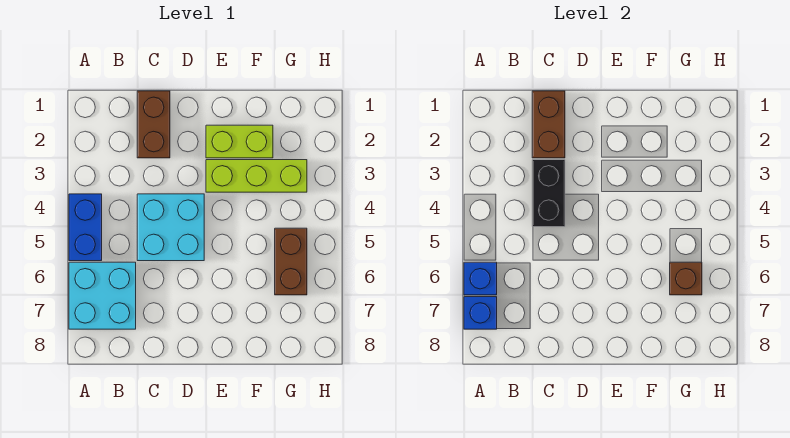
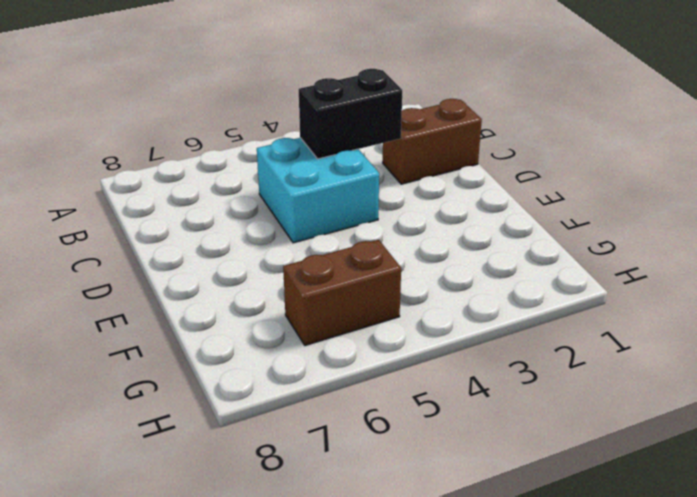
none -> blue 1x2 brick [69,194,102,261]
none -> cyan 2x2 brick [69,262,136,329]
none -> lime 1x2 brick [206,125,273,158]

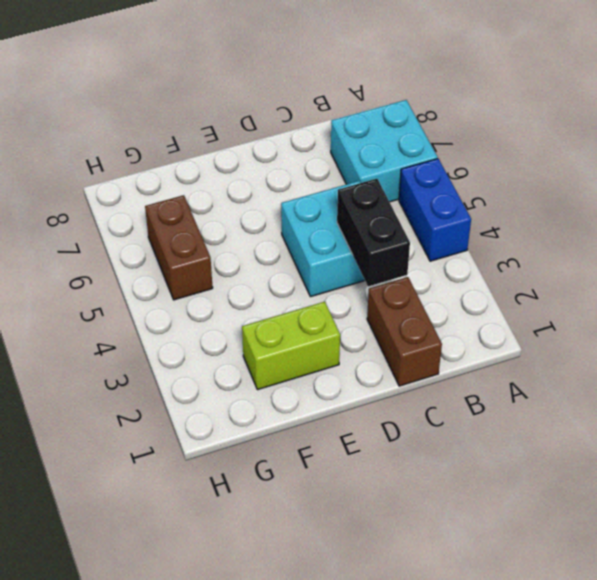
none -> lime 1x3 brick [206,160,307,192]
none -> blue 1x1 brick [464,262,497,295]
none -> blue 1x1 brick [464,297,497,329]

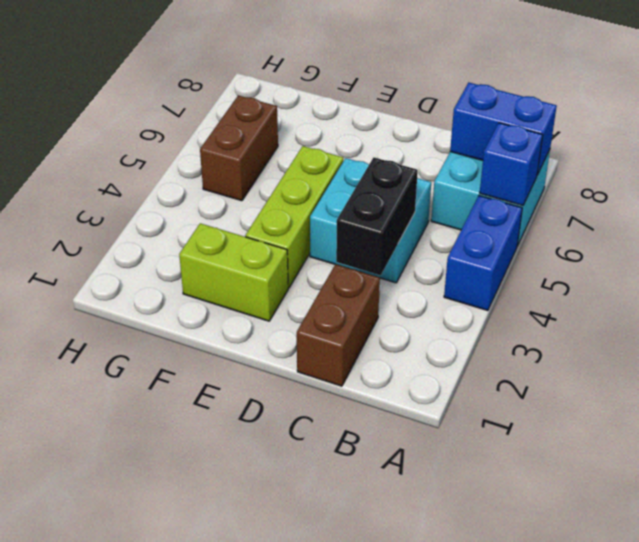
blue 1x2 brick [450,83,557,175] -> blue 1x1 brick [464,297,497,329]
lime 1x3 brick [245,146,343,288] -> lime 1x3 brick turned to [206,160,307,192]
none -> brown 1x2 brick [532,91,565,158]
none -> brown 1x1 brick [670,262,702,295]

